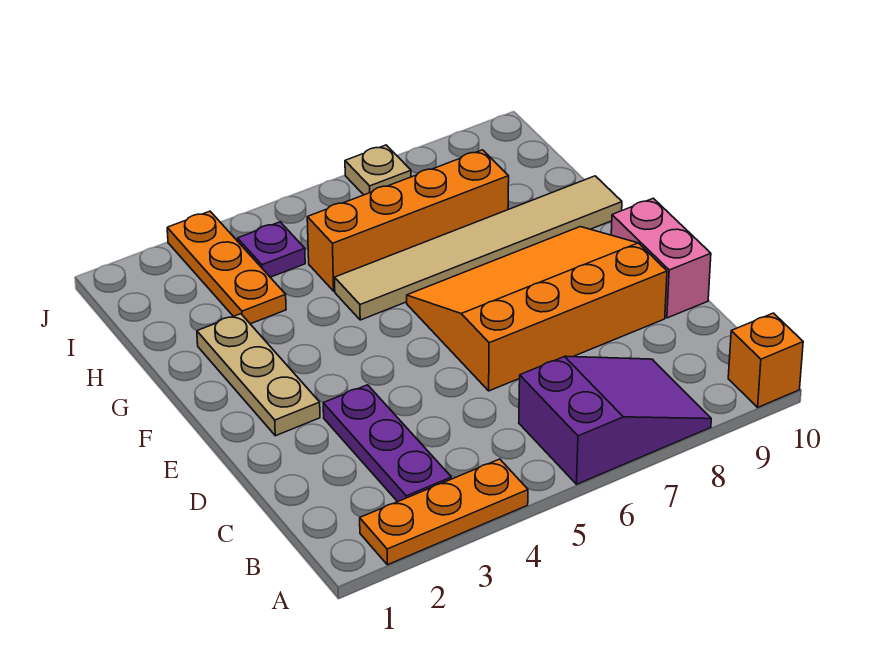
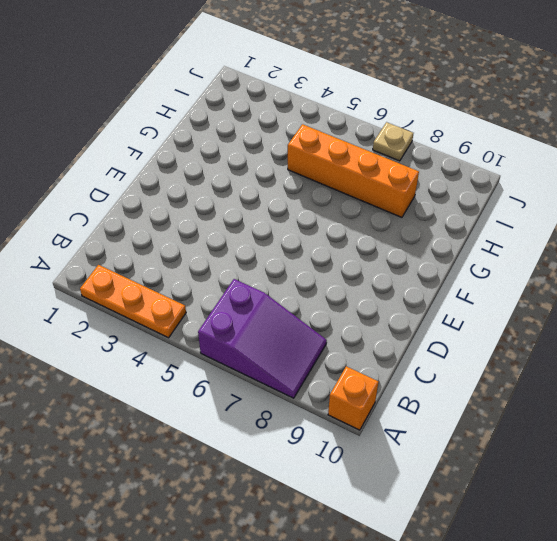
none -> purple 1x3 plate [323,385,451,502]
none -> orange 3x4 slope [407,227,667,391]
none -> pink 1x2 brick [611,198,711,318]

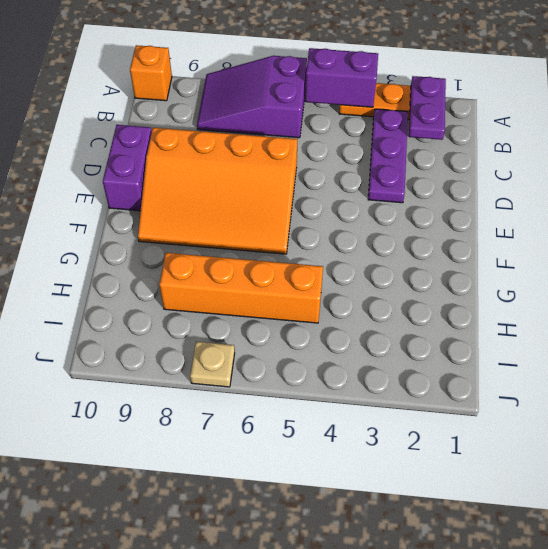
purple 1x2 plate [409,76,446,140] -> none
purple 1x2 brick [305,48,378,107] -> none
purple 1x2 brick [103,125,152,211] -> pink 1x2 brick [611,198,711,318]
none -> tan 1x3 plate [197,314,320,436]
none -> tan 1x6 tile [335,176,622,320]
none -> orange 1x3 plate [167,211,286,324]

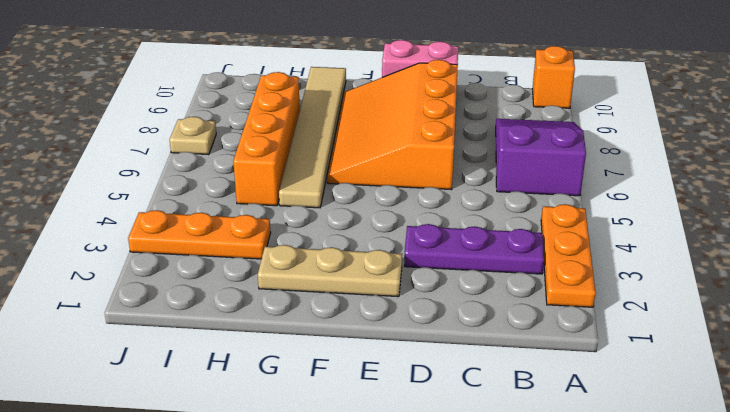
none -> purple 1x1 plate [238,222,305,277]

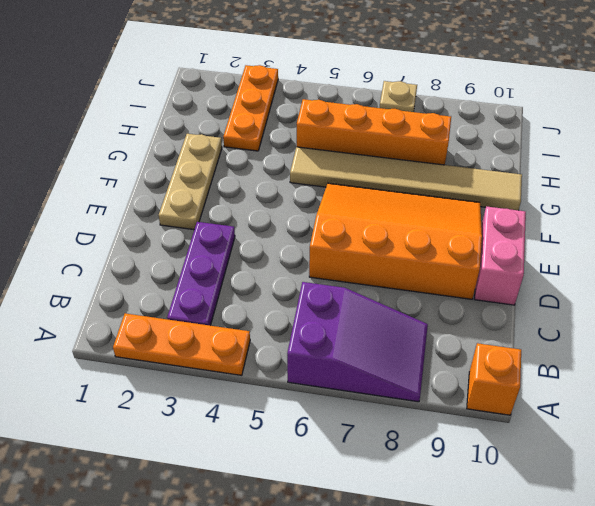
none -> purple 1x1 plate [238,222,305,277]

